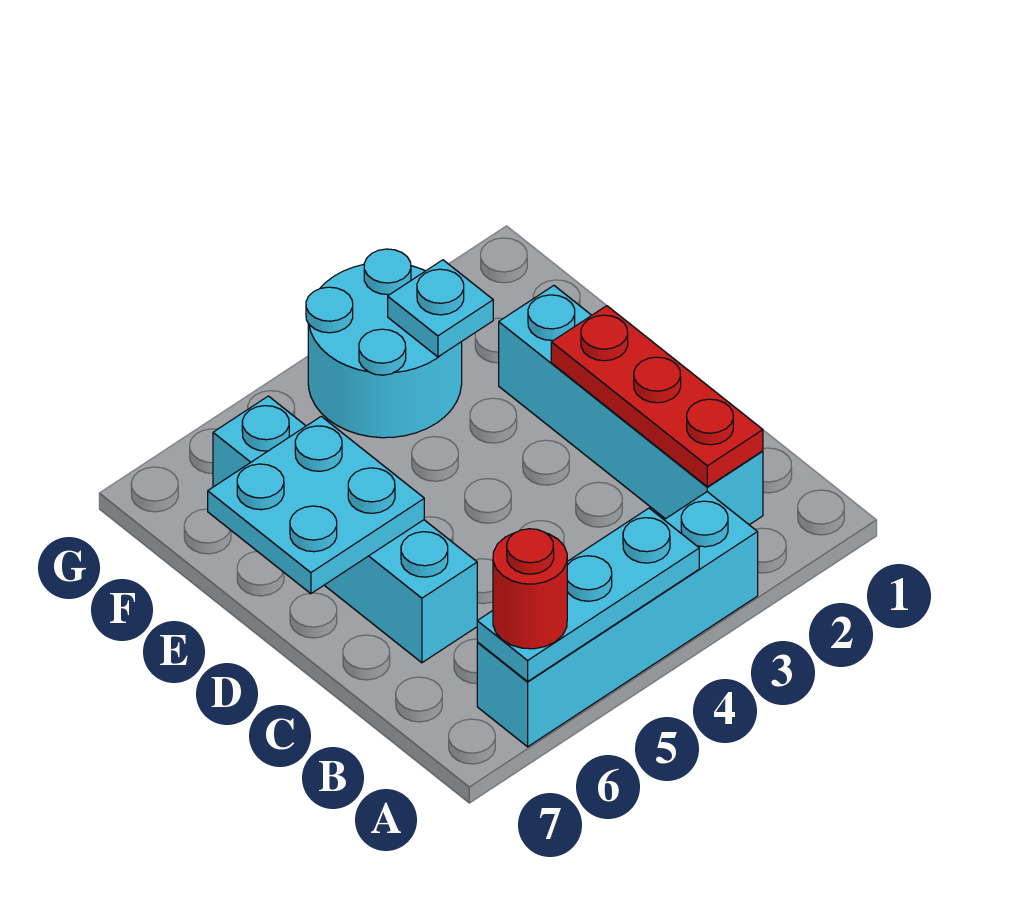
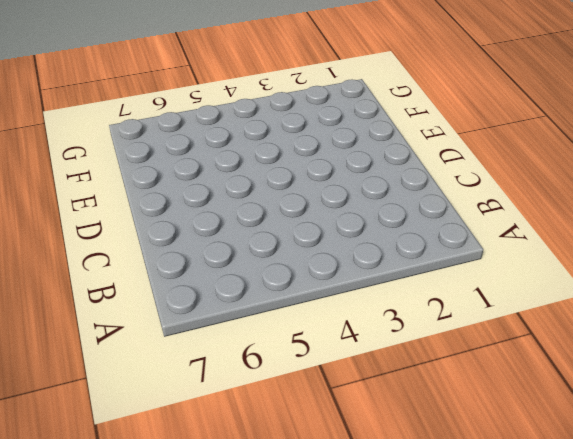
none -> cyan 1x4 brick [477,492,758,747]
none -> cyan 1x4 brick [499,286,763,525]

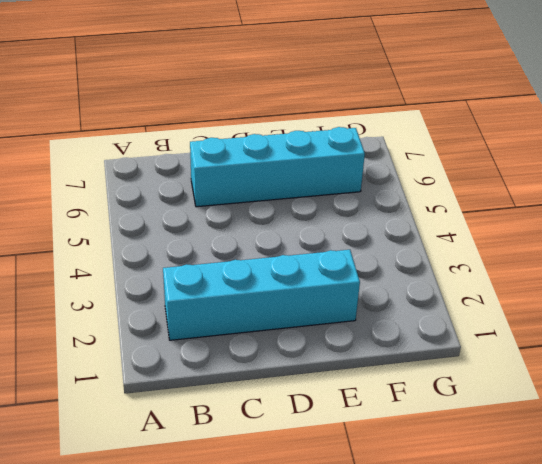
none -> cyan 1x4 brick [477,492,758,747]
none -> cyan 2x2 round brick [306,249,462,438]

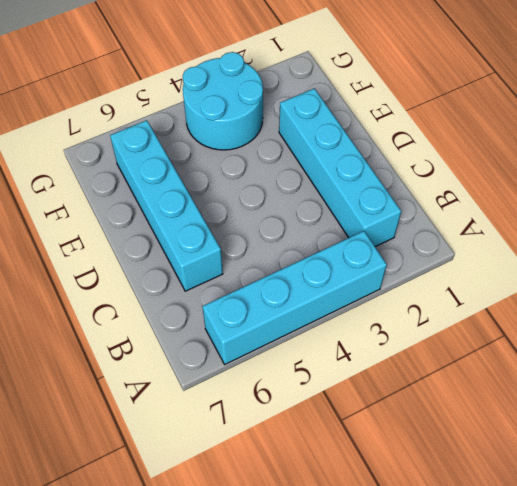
none -> cyan 1x3 plate [477,508,699,681]
none -> red 1x3 plate [551,306,763,487]

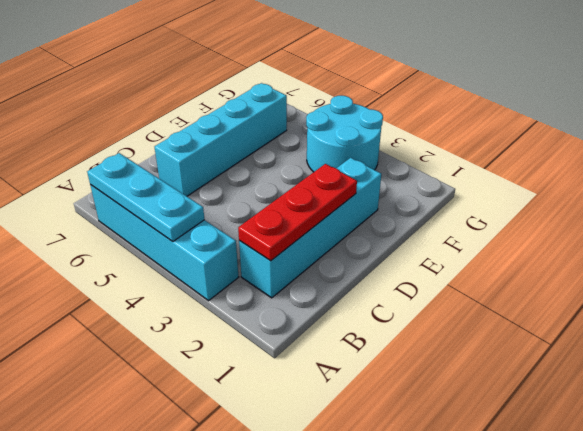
none -> cyan 2x2 plate [208,416,424,594]
none -> cyan 1x1 plate [388,260,493,357]

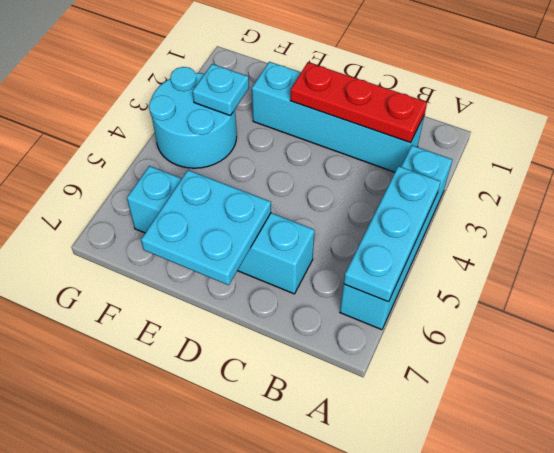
none -> red 1x1 round brick [493,529,567,649]

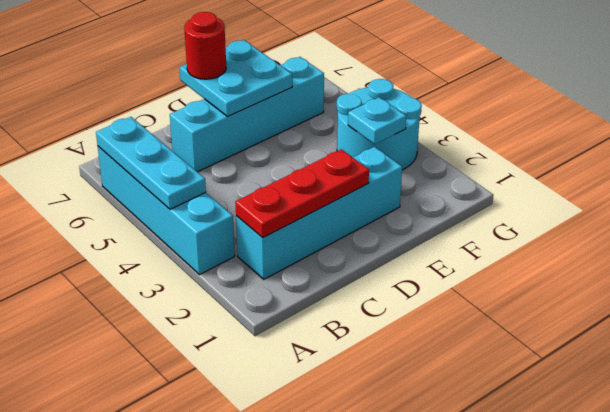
red 1x1 round brick [184,12,226,79] -> red 1x1 round brick moved to [493,529,567,649]

